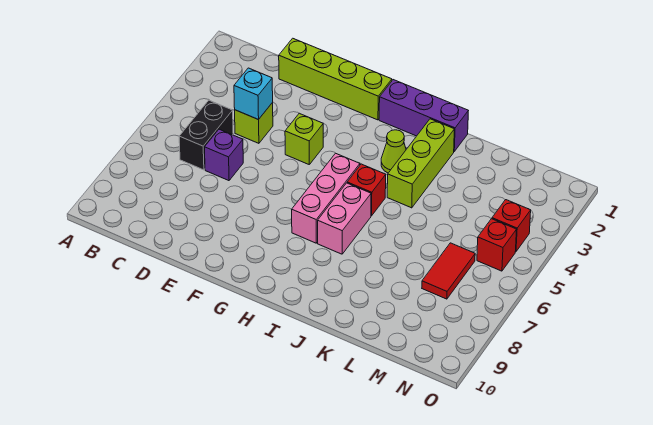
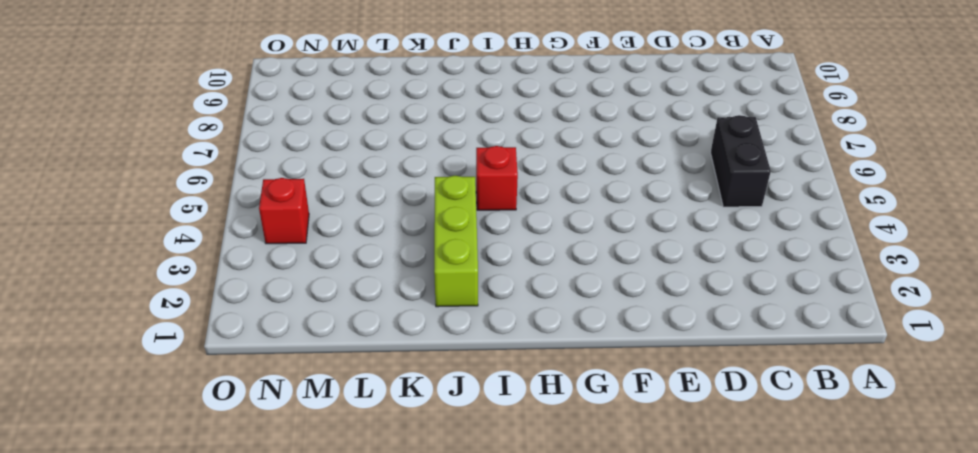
none -> lime 1x4 brick [279,38,392,120]
none -> lime 1x1 brick [235,103,273,143]
none -> purple 1x1 brick [204,129,243,181]

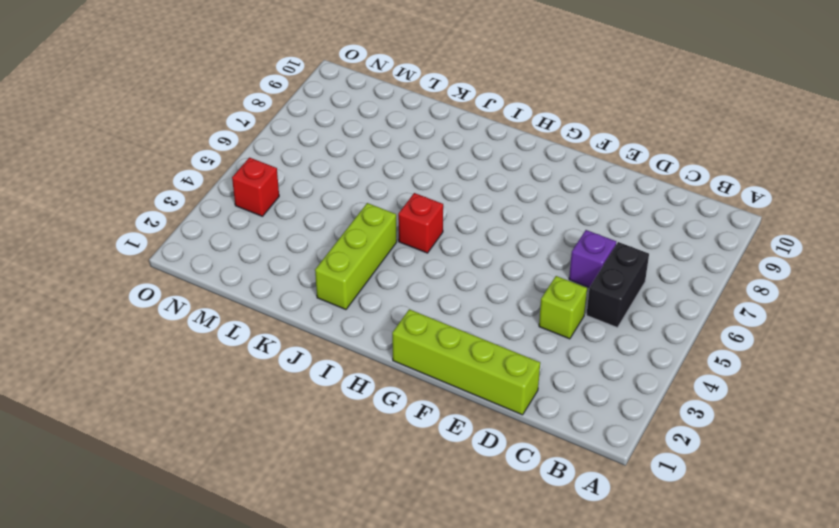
none -> lime 1x1 brick [285,113,323,164]
none -> purple 1x3 brick [379,80,468,151]
none -> pink 1x3 brick [292,153,360,243]

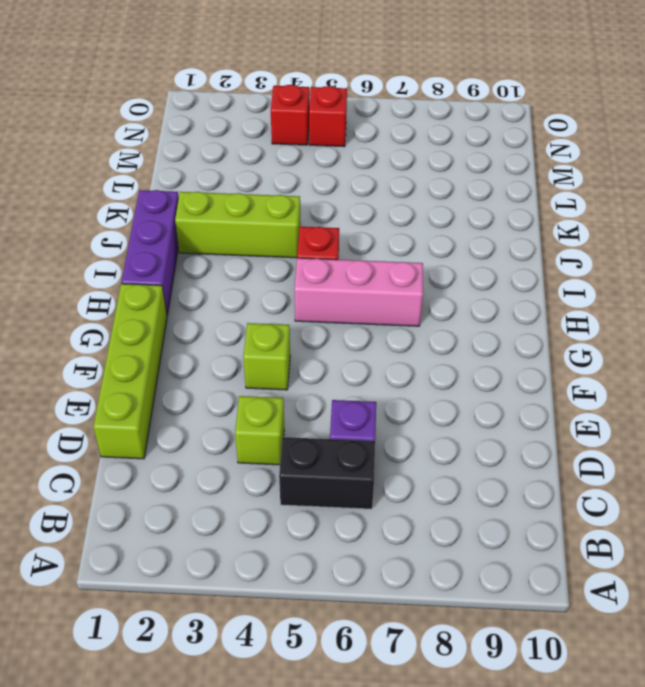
none -> lime 1x1 cone [381,130,406,173]
none -> pink 1x2 brick [318,183,371,254]
none -> red 1x2 tile [422,243,475,299]

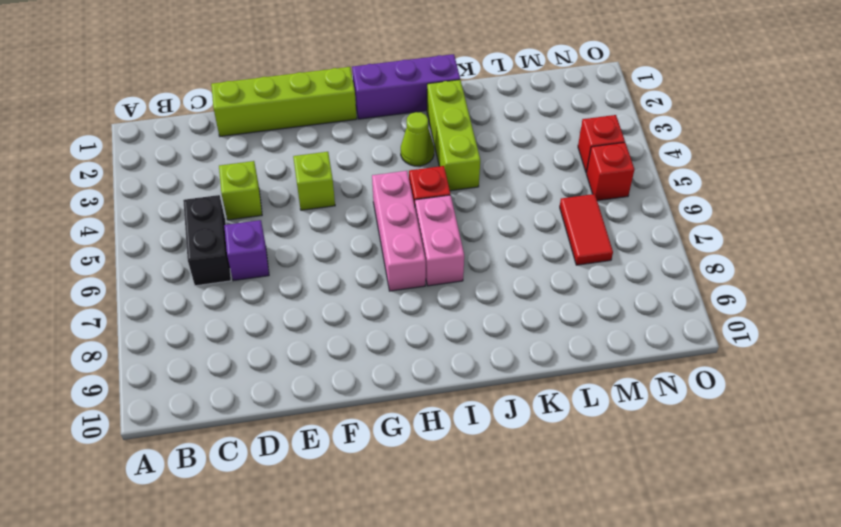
none -> cyan 1x1 brick [234,68,273,120]

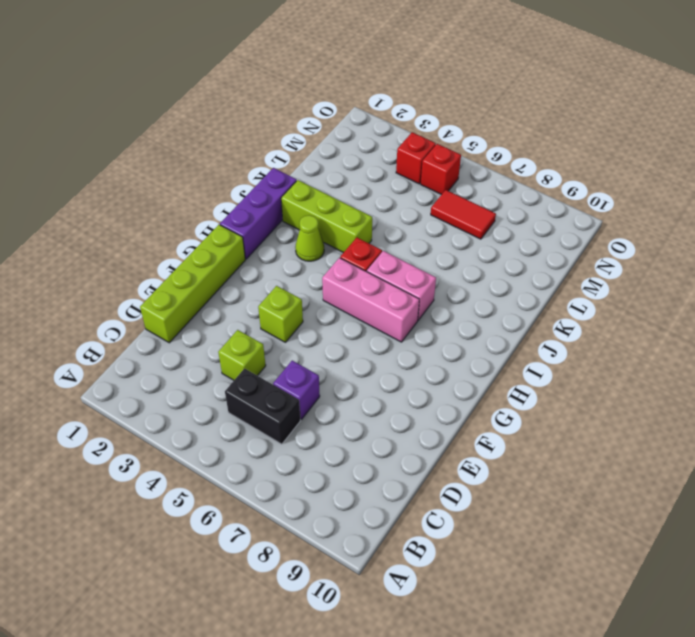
none -> cyan 1x1 brick [234,68,273,120]

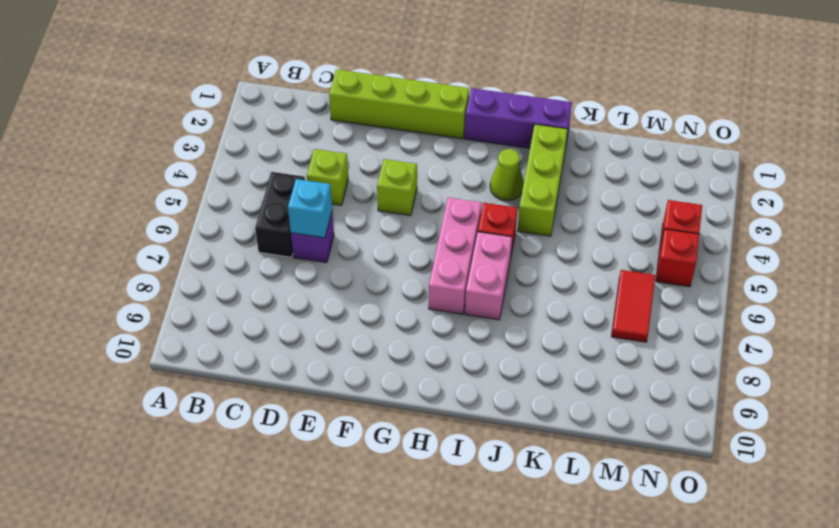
cyan 1x1 brick [288,179,332,238] -> cyan 1x1 brick moved to [234,68,273,120]

